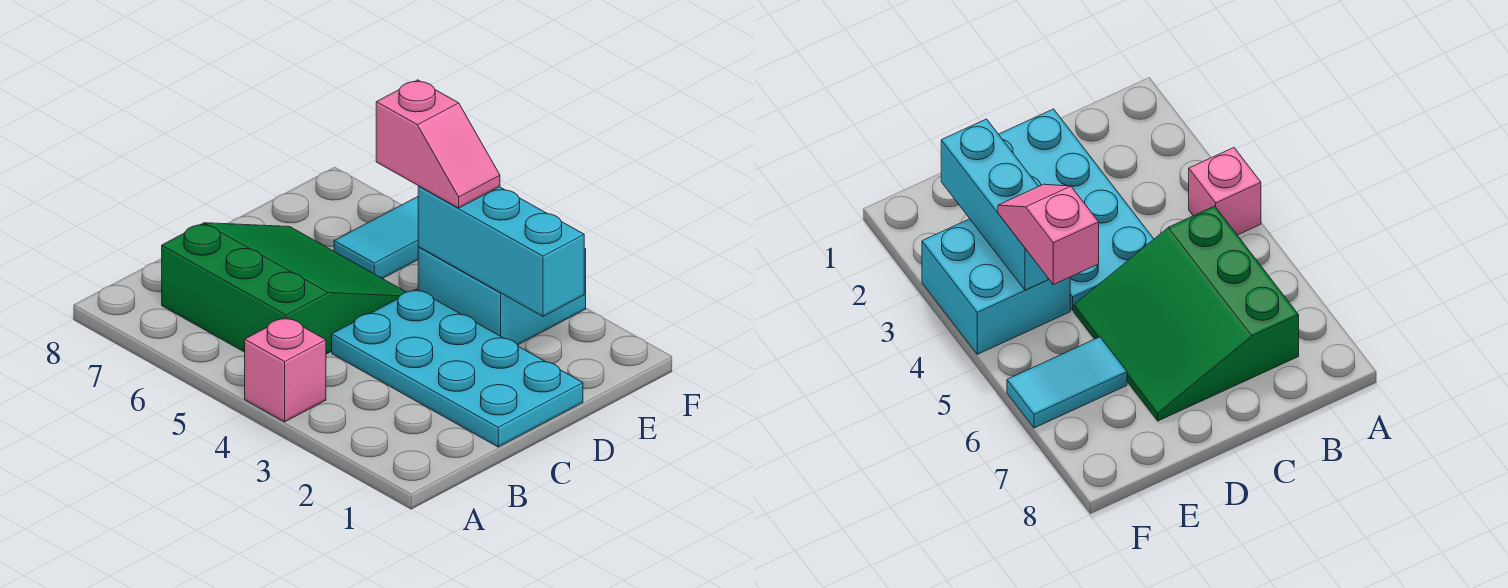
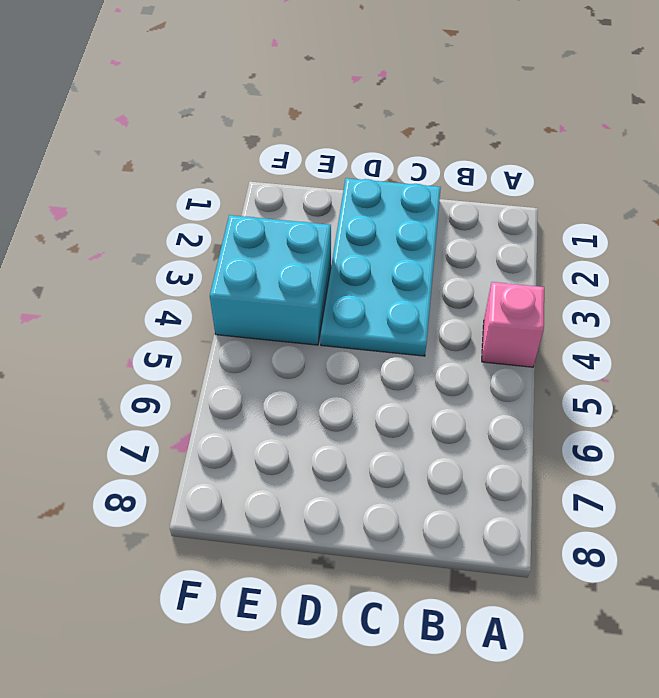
none -> green 3x3 slope [162,223,405,354]
none -> cyan 1x2 tile [334,197,419,279]

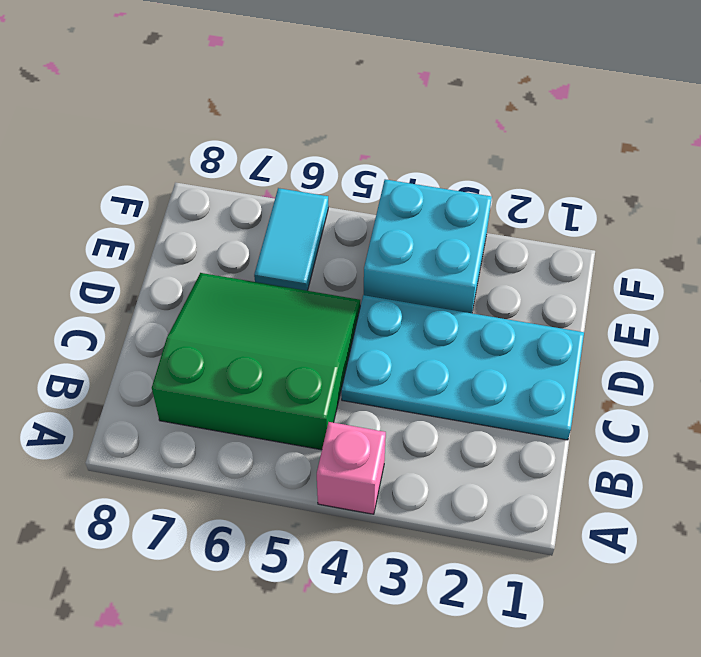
none -> cyan 1x3 brick [418,186,584,316]
none -> pink 1x2 slope [376,80,500,208]

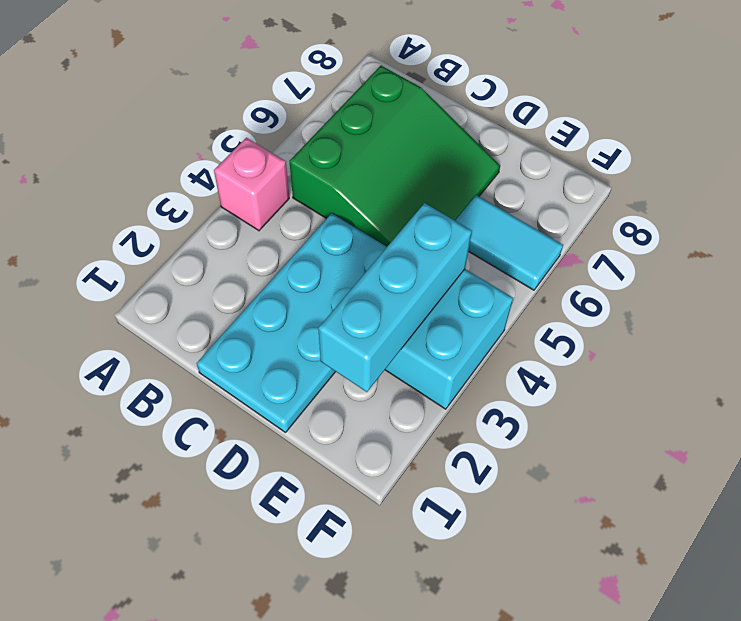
none -> pink 1x2 slope [376,80,500,208]

